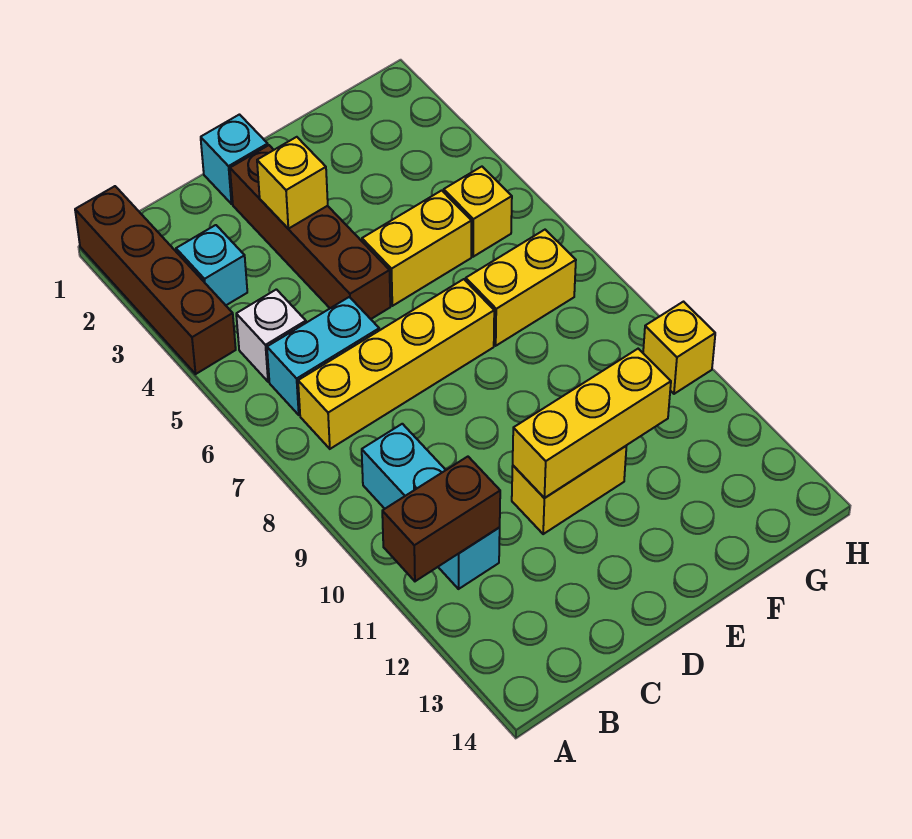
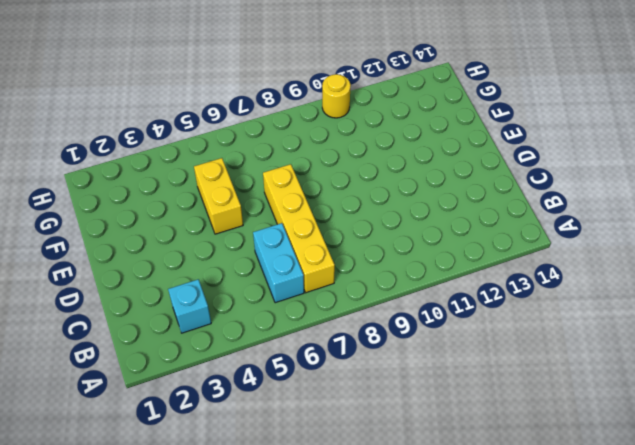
yellow 1x1 round brick [322,74,351,118] -> yellow 1x1 brick [643,302,715,394]
none -> brown 1x4 brick [75,186,236,374]
none -> white 1x1 brick [236,289,306,382]
none -> cyan 1x3 brick [362,424,500,589]

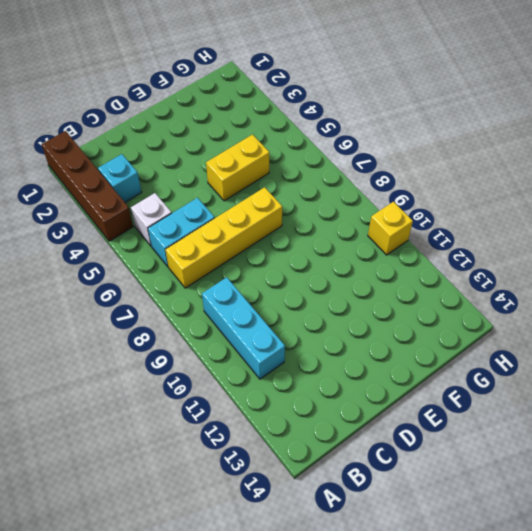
none -> cyan 1x1 brick [201,115,268,204]
none -> brown 1x4 brick [230,145,390,319]
none -> yellow 1x2 brick [512,446,626,534]

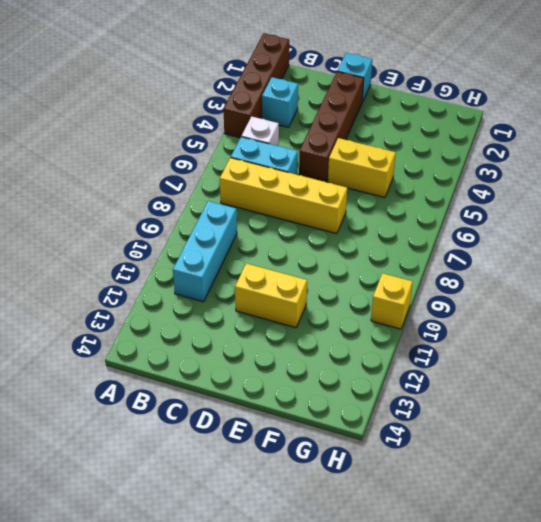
none -> yellow 1x2 brick [466,230,576,346]
none -> yellow 1x1 brick [444,167,512,257]
none -> brown 1x2 brick [382,457,500,581]

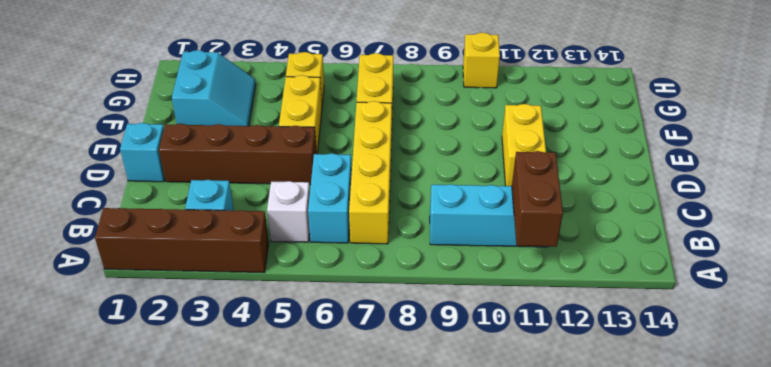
cyan 2x2 slope [172,50,256,126] -> none
none -> yellow 1x1 brick [257,137,328,229]
none -> yellow 1x3 brick [513,349,671,498]

